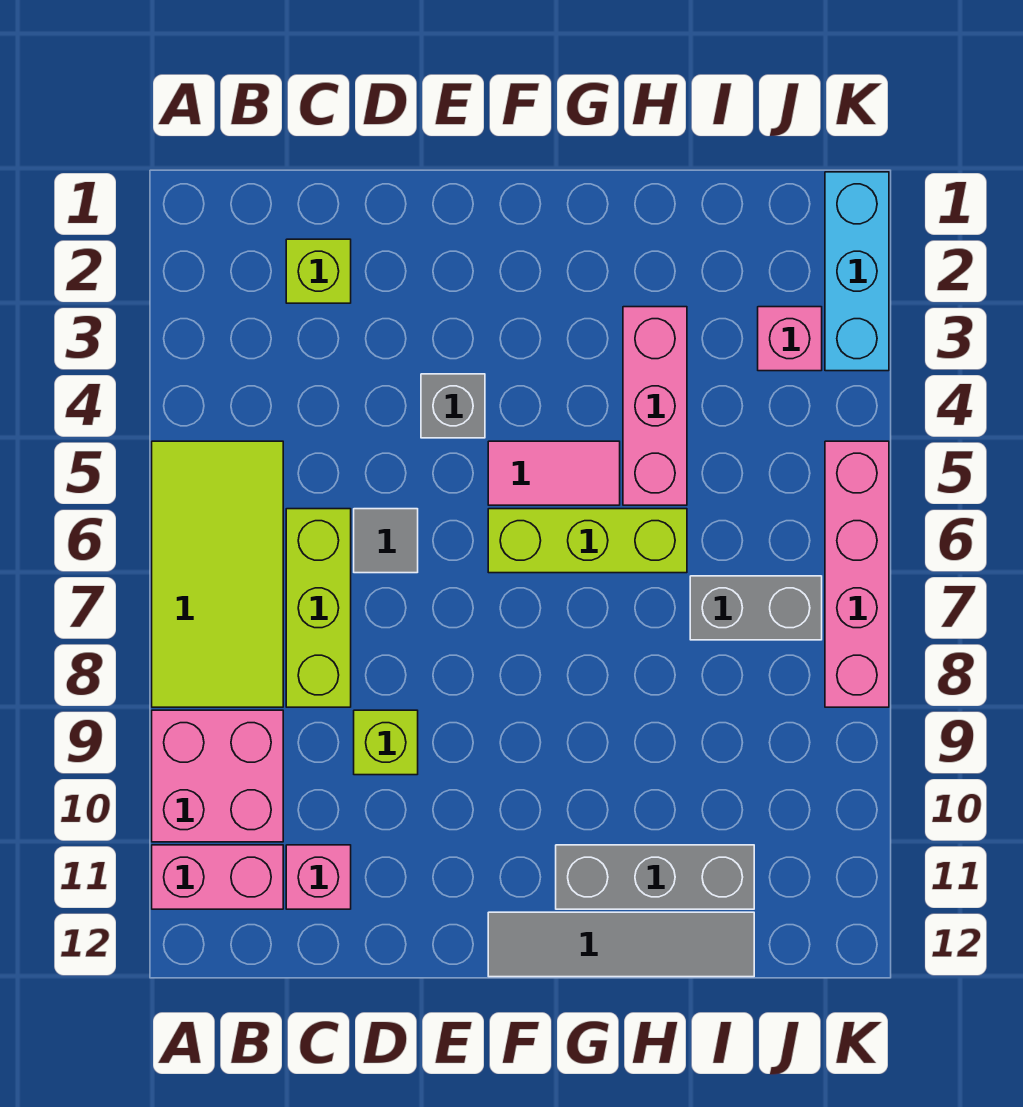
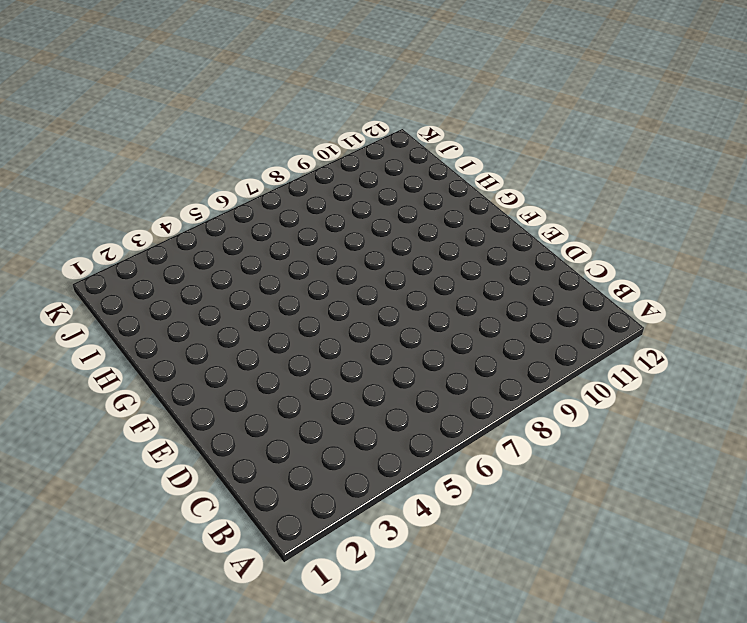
none -> lime 2x4 tile [152,441,283,707]
none -> pink 2x2 brick [152,710,283,842]
none -> pink 1x2 brick [152,845,283,909]

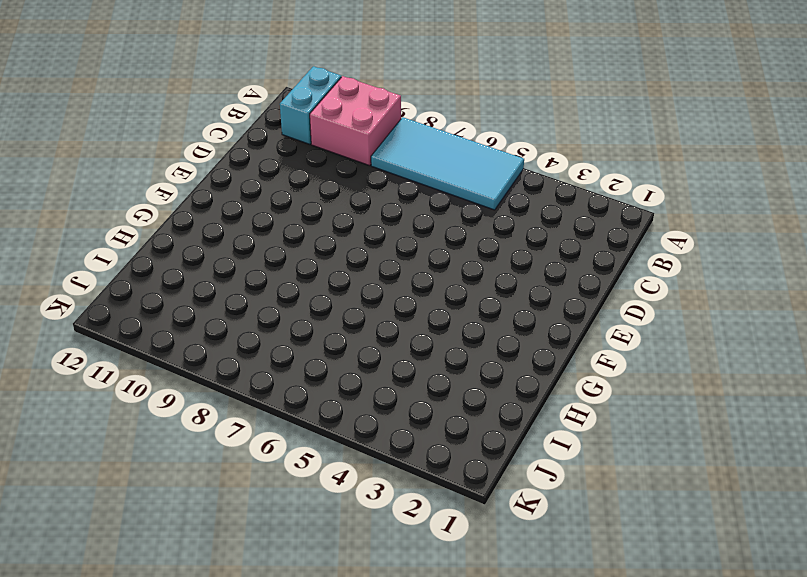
cyan 2x4 tile [371,117,524,210] -> lime 2x4 tile [152,441,283,707]
cyan 1x2 brick [280,66,341,144] -> pink 1x2 brick [152,845,283,909]
none -> lime 1x1 brick [286,239,351,303]
none -> lime 1x3 brick [286,509,351,707]
none -> pink 1x1 brick [286,845,351,909]

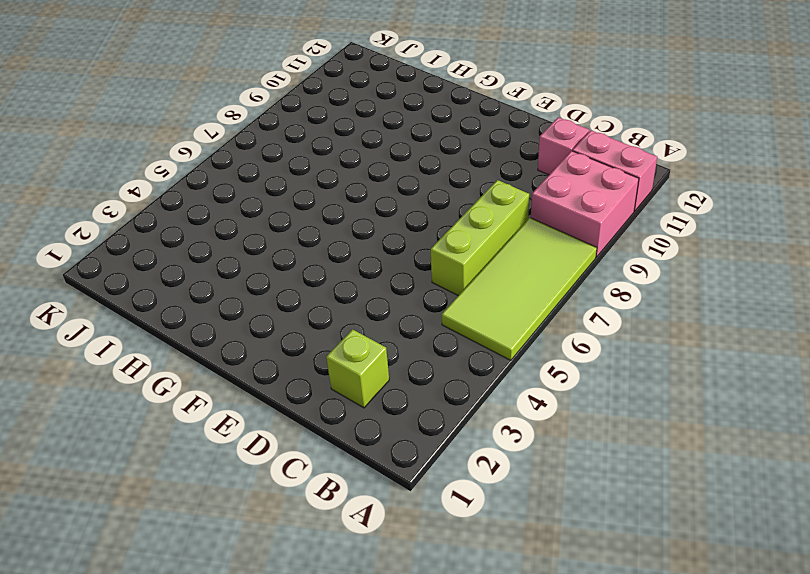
none -> grey 1x1 tile [354,509,418,573]
none -> lime 1x1 brick [354,710,418,775]
none -> grey 1x1 brick [421,374,485,438]

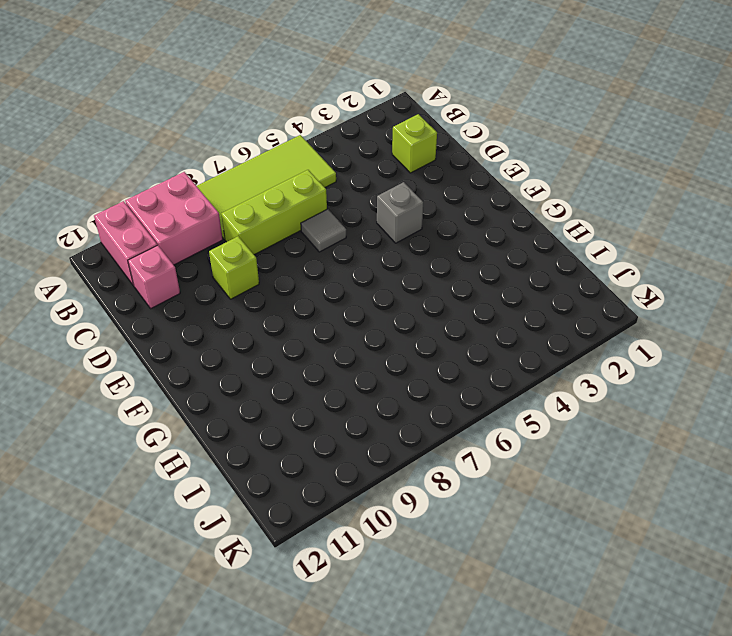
none -> pink 1x2 tile [488,441,620,505]
none -> lime 1x3 brick [488,509,687,573]
none -> grey 1x4 tile [488,912,754,977]

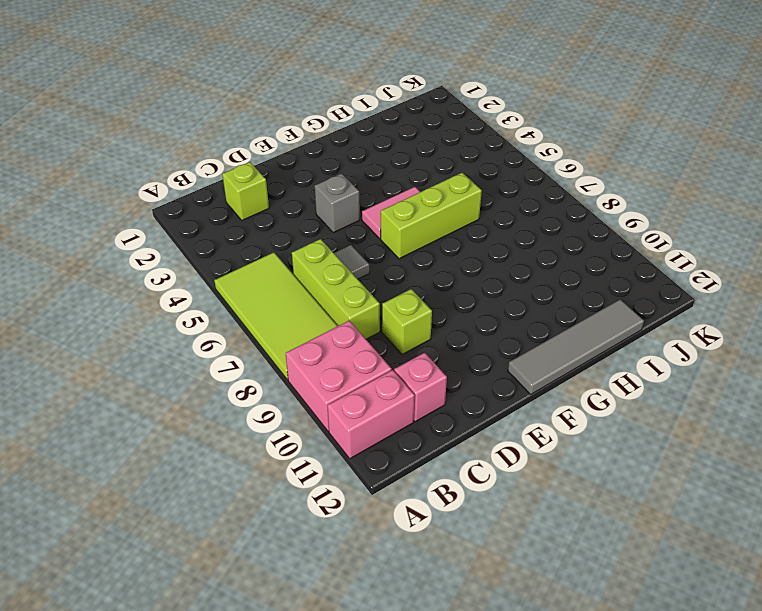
none -> grey 1x3 brick [556,845,754,909]
none -> pink 1x3 brick [623,307,687,505]
none -> grey 1x2 brick [690,576,822,640]

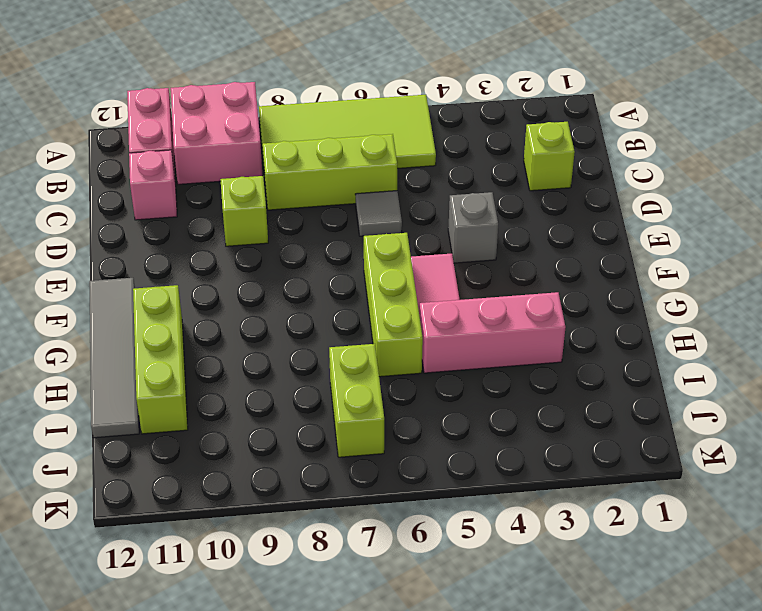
lime 1x3 brick [133,285,188,434] -> grey 1x3 brick [556,845,754,909]
lime 1x2 brick [329,344,384,457] -> grey 1x2 brick [690,576,822,640]
none -> pink 1x1 brick [758,307,822,371]
none -> cyan 1x3 brick [825,172,889,371]
none -> pink 1x4 brick [825,441,889,707]

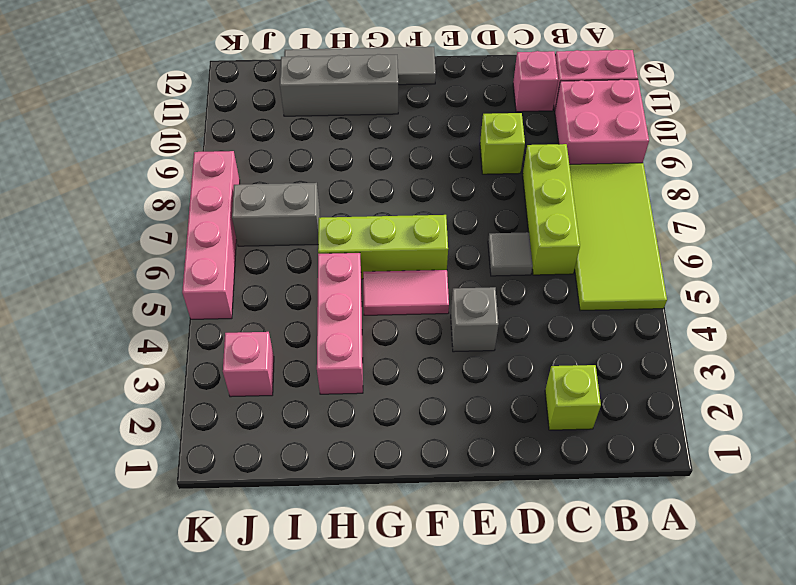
none -> cyan 1x3 brick [825,172,889,371]

